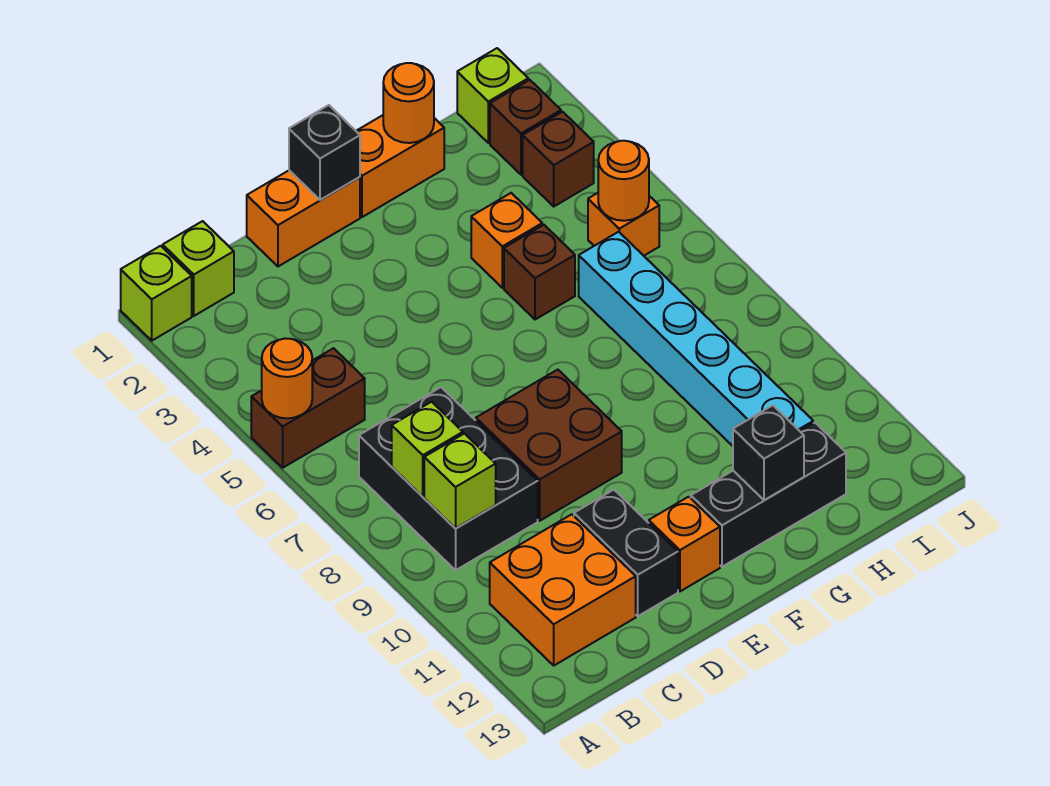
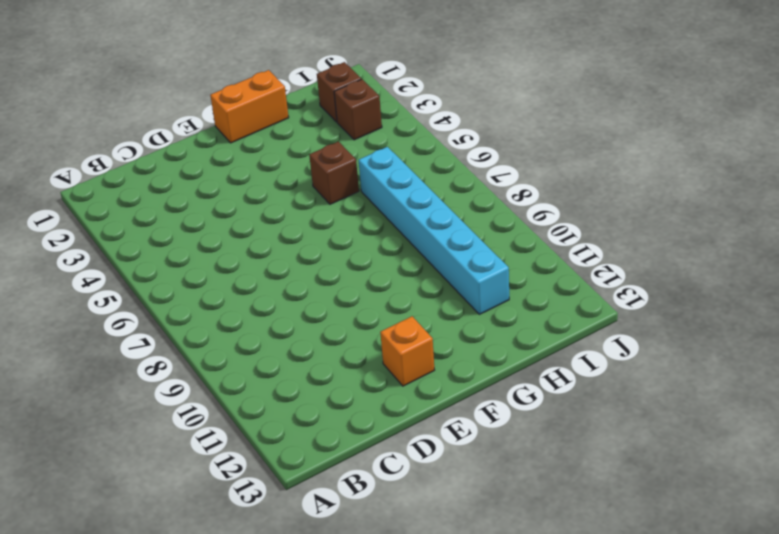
none -> lime 1x1 brick [121,246,192,341]
none -> brown 1x2 brick [251,348,365,468]
none -> lime 1x1 brick [163,221,234,316]

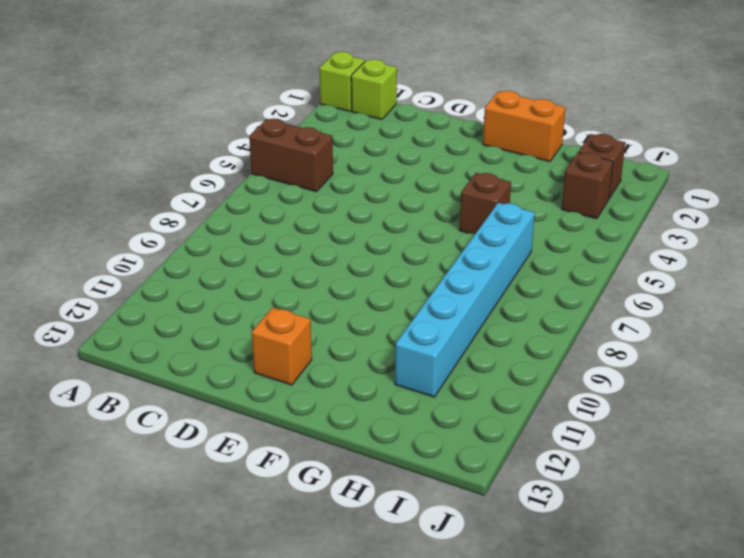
none -> black 2x3 brick [359,387,538,570]
none -> orange 2x2 brick [490,514,636,665]
none -> orange 1x2 brick [247,171,360,266]

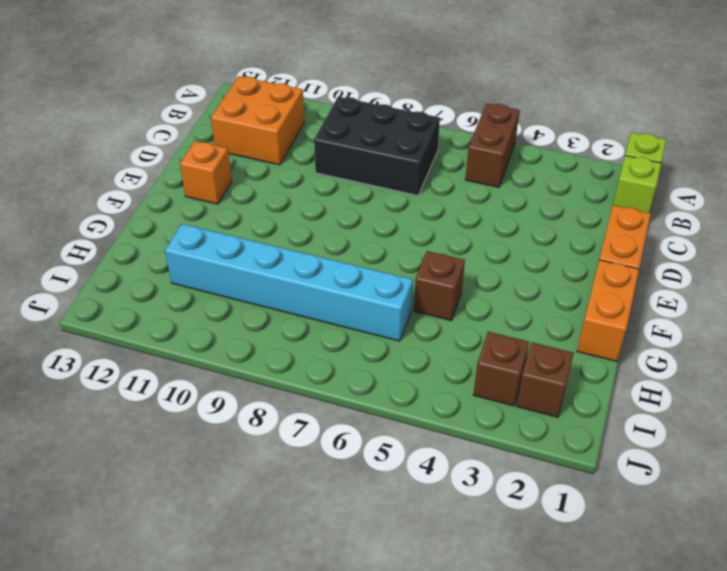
none -> brown 2x2 brick [476,370,622,521]
none -> black 1x2 brick [574,490,678,616]
none -> black 1x3 brick [691,423,846,567]

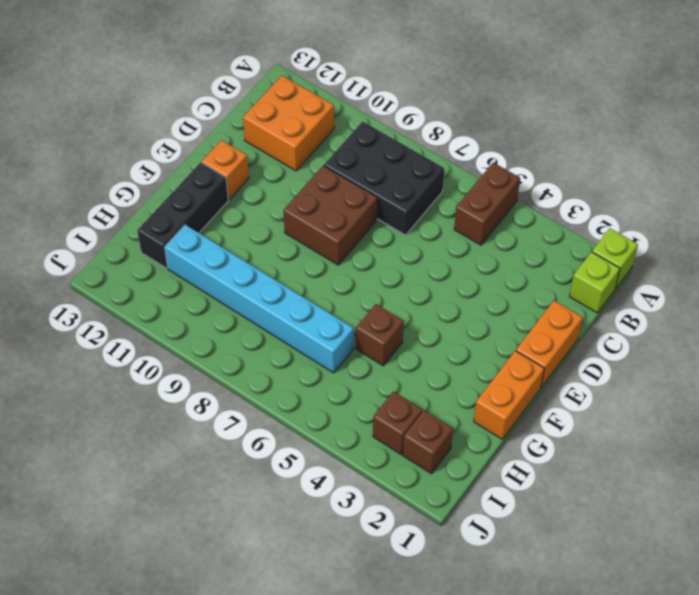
none -> black 1x2 brick [574,490,678,616]
none -> orange 1x1 brick [471,193,542,288]
none -> lime 1x1 brick [457,48,528,143]

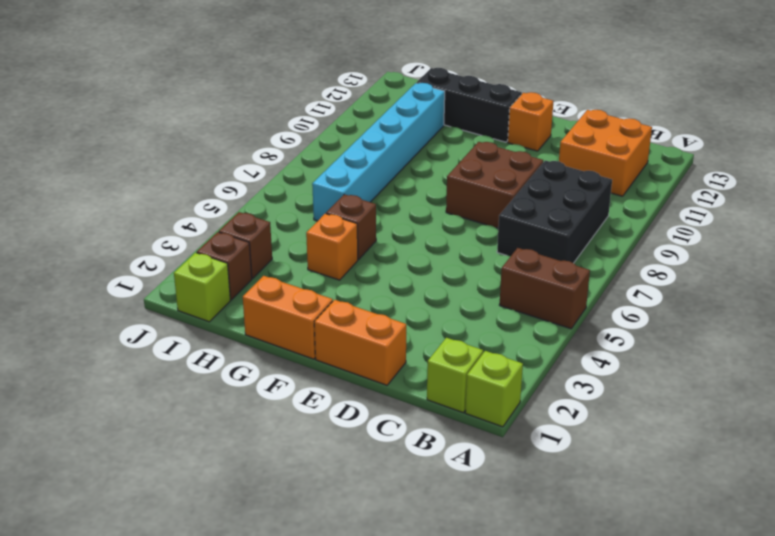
none -> black 1x2 brick [574,490,678,616]
none -> orange 1x1 brick [588,193,659,256]
none -> orange 1x1 round brick [262,338,312,418]

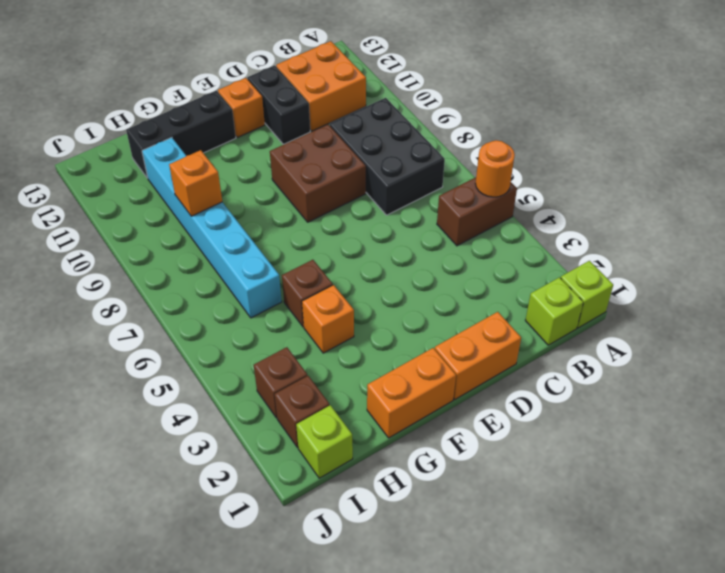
orange 1x1 brick [169,150,222,216] -> orange 1x1 brick moved to [588,193,659,256]
none -> lime 1x1 brick [392,402,463,497]
none -> lime 1x1 brick [424,434,496,528]
none -> black 1x1 brick [289,105,360,200]

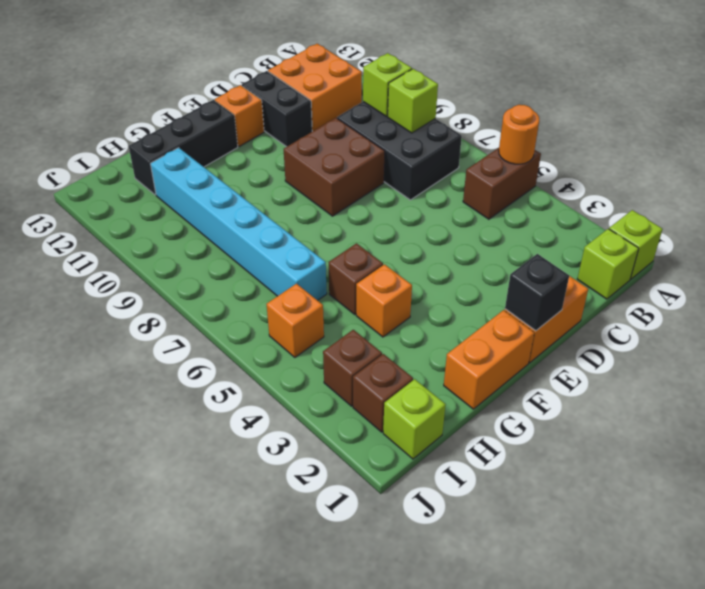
none -> orange 1x1 round brick [383,63,434,143]
none -> black 1x1 brick [733,405,804,500]
none -> orange 1x1 round brick [598,141,649,221]

